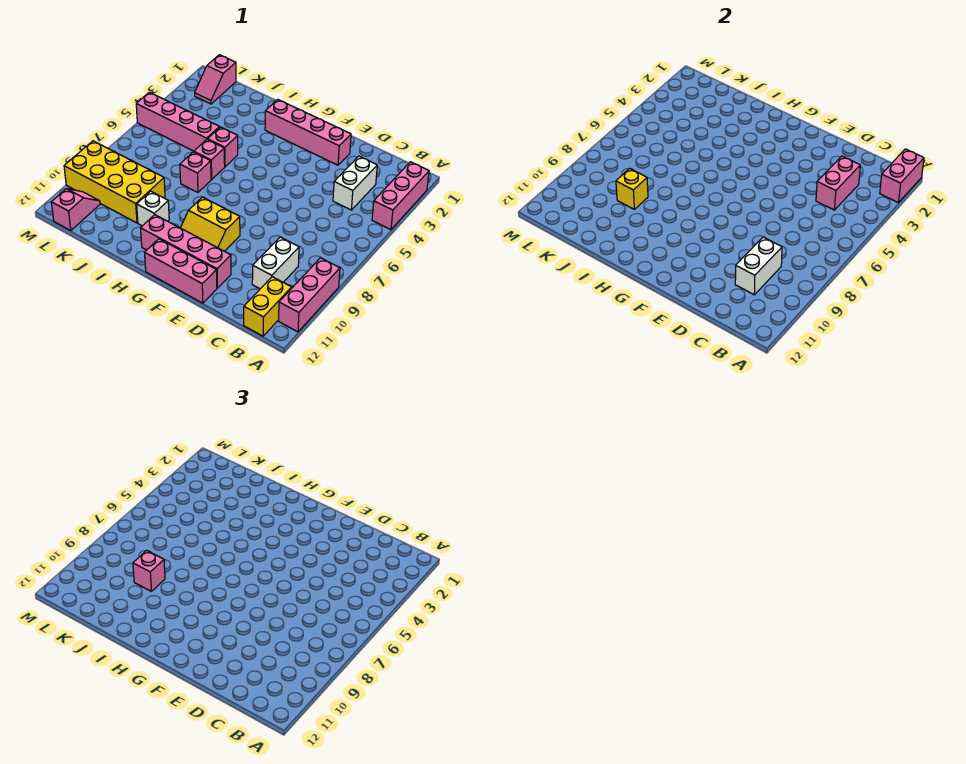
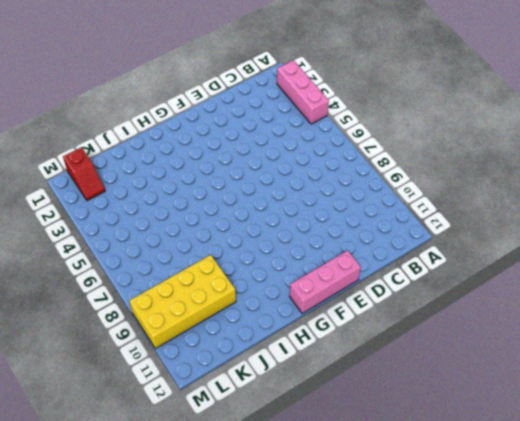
red 1x2 slope [63,147,105,201] -> pink 1x2 slope [195,55,236,104]
none -> pink 1x3 brick [279,258,340,332]
none -> yellow 1x2 brick [244,277,292,336]
none -> white 1x2 brick [333,156,377,210]

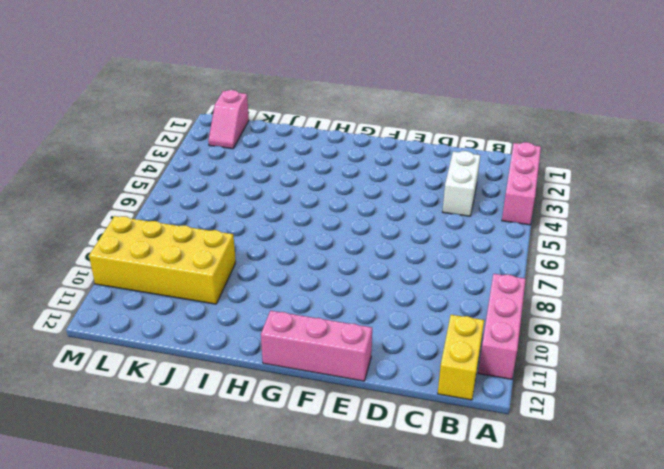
none -> white 1x2 brick [252,237,299,289]
none -> pink 1x4 brick [265,99,351,165]
none -> pink 1x4 brick [141,215,231,288]

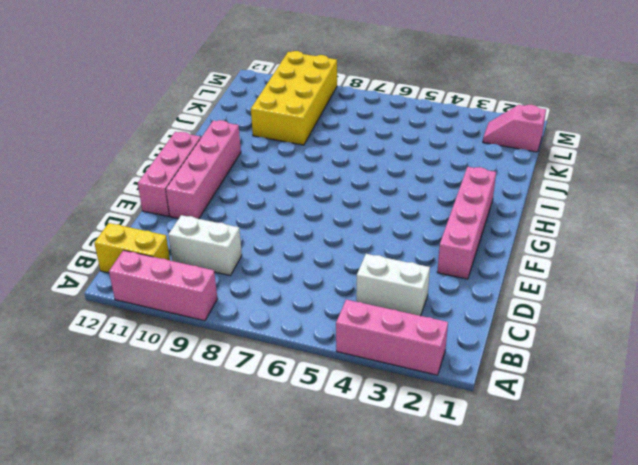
none -> yellow 2x2 slope [181,197,240,251]
none -> pink 1x1 brick [208,127,238,167]
none -> pink 1x1 brick [194,139,225,179]

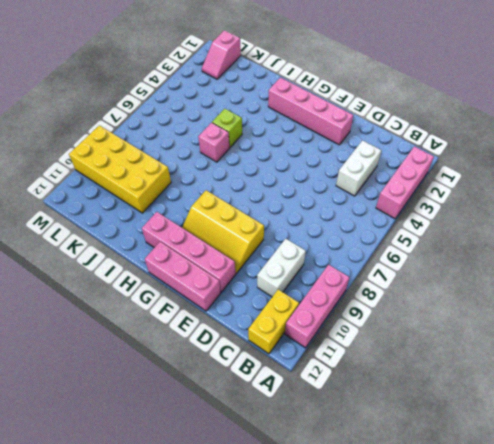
yellow 2x3 slope [182,190,264,273] -> yellow 2x2 slope [181,197,240,251]
lime 1x1 brick [212,109,242,147] -> pink 1x1 brick [208,127,238,167]
none -> pink 1x1 brick [180,152,211,192]
none -> white 1x1 brick [137,191,169,226]
none -> pink 1x4 brick [136,92,219,151]

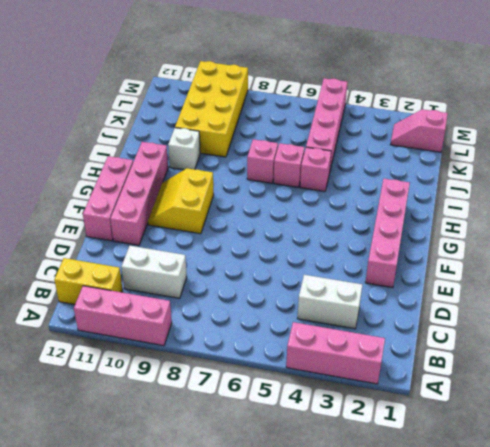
none -> pink 1x2 slope [51,189,100,230]
none -> pink 1x2 brick [880,149,924,203]
none -> pink 1x2 brick [816,156,860,210]

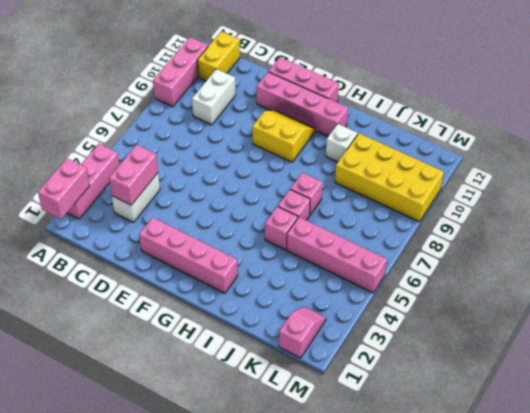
none -> pink 1x2 slope [51,189,100,230]
none -> white 1x2 brick [735,237,782,295]
none -> yellow 1x1 brick [616,168,648,209]

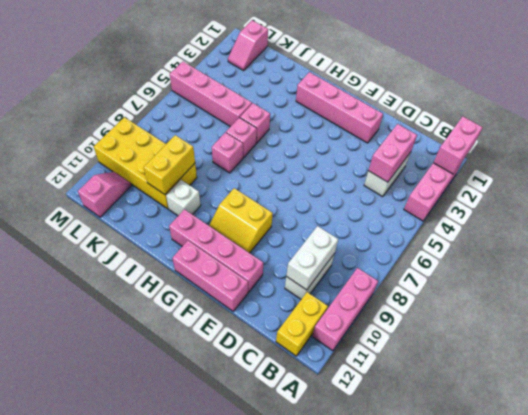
yellow 1x2 brick [144,135,195,194] -> yellow 1x1 brick [616,168,648,209]
none -> pink 1x1 brick [133,550,165,591]

